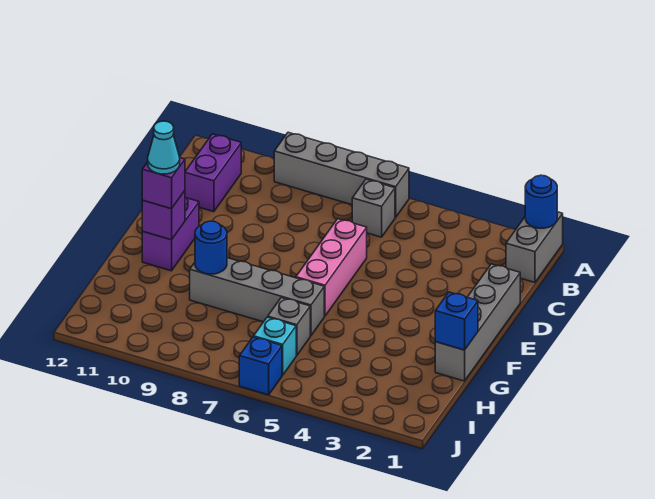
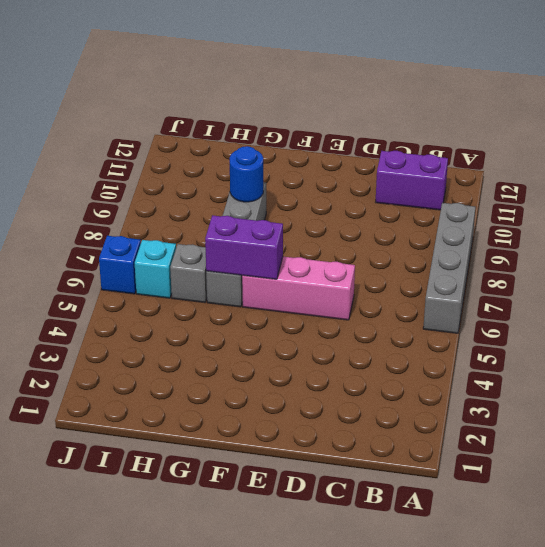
purple 1x2 brick [205,215,283,279] -> purple 1x2 brick moved to [142,197,199,271]
none -> grey 1x2 brick [506,212,563,282]
none -> grey 1x1 brick [352,179,395,237]
none -> grey 1x4 brick [435,264,520,381]

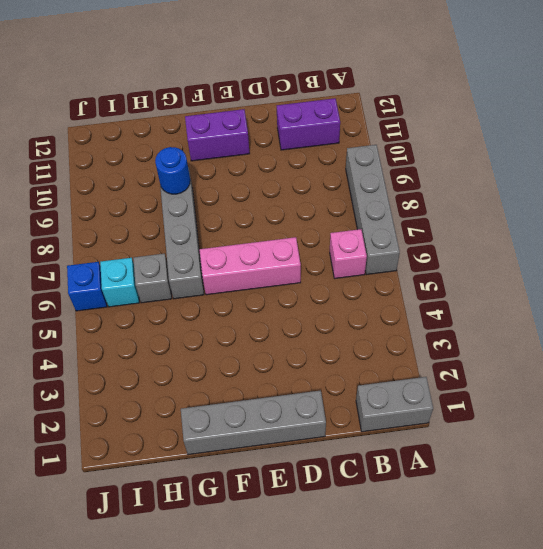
pink 1x1 brick [330,229,367,279] -> grey 1x1 brick [352,179,395,237]
none -> blue 1x1 round brick [525,175,557,228]
none -> purple 1x1 brick [142,191,185,240]
none -> blue 1x1 brick [435,292,478,350]

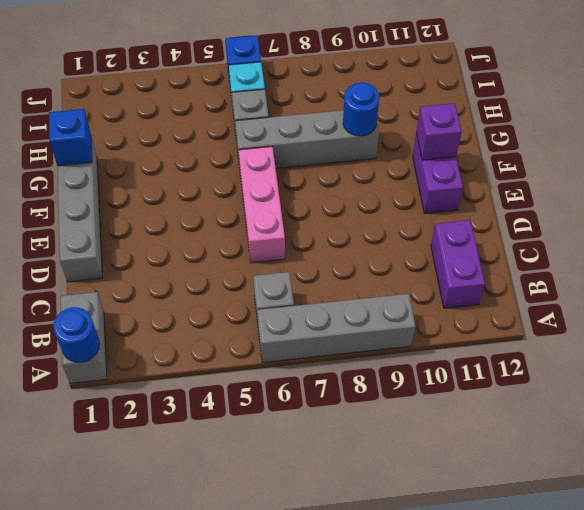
none -> purple 1x1 brick [142,158,185,209]
none -> cyan 1x1 cone [148,121,180,174]

